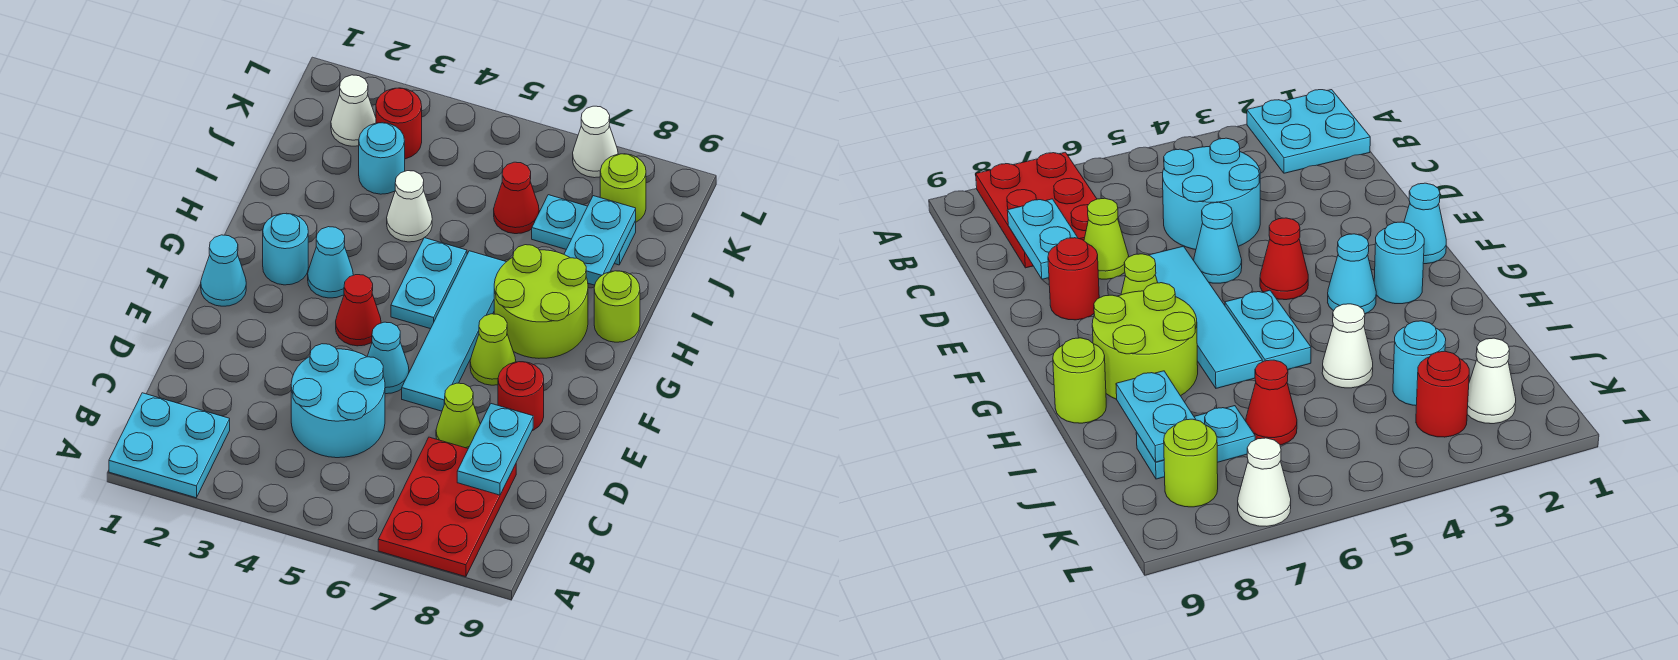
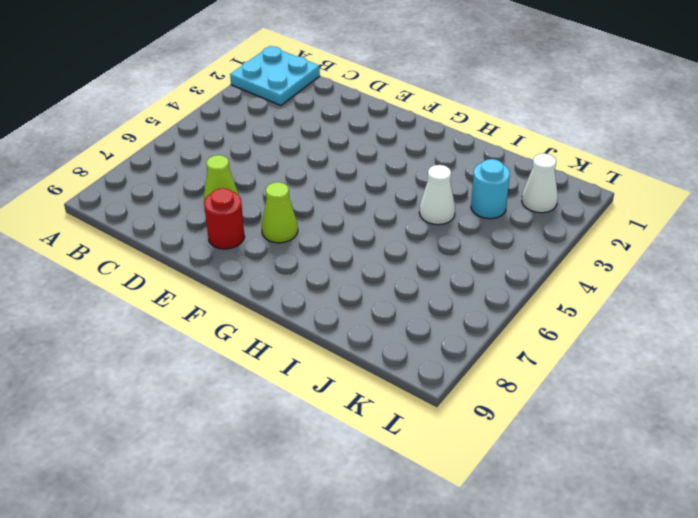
none -> red 2x3 plate [378,437,516,577]
none -> cyan 2x2 round brick [291,344,385,458]
none -> cyan 1x1 cone [367,322,409,394]

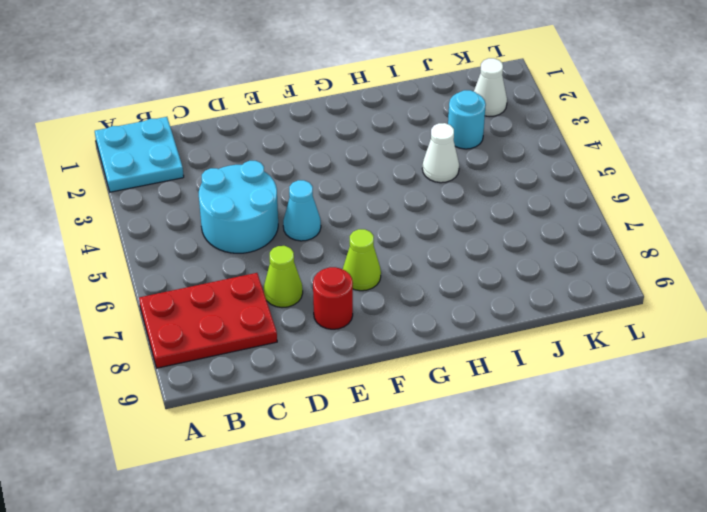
none -> cyan 1x4 tile [402,251,506,411]
none -> cyan 1x1 cone [201,235,246,306]
none -> red 1x1 cone [336,275,381,346]

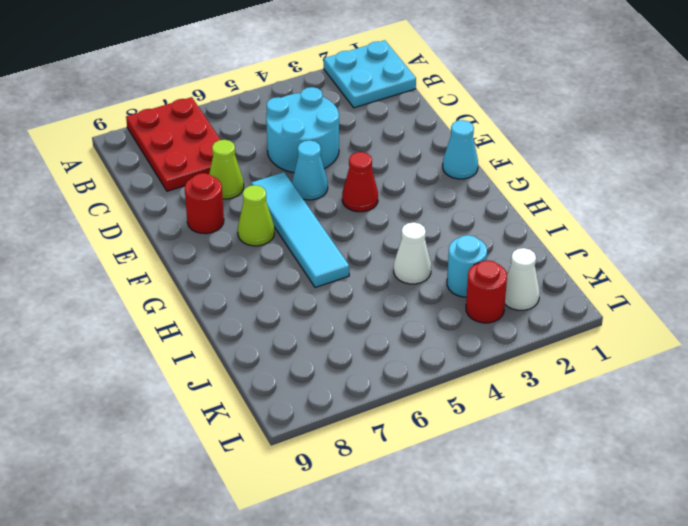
none -> cyan 1x1 round brick [263,213,308,285]
none -> cyan 1x1 cone [308,227,353,298]
none -> cyan 1x2 plate [391,238,467,329]

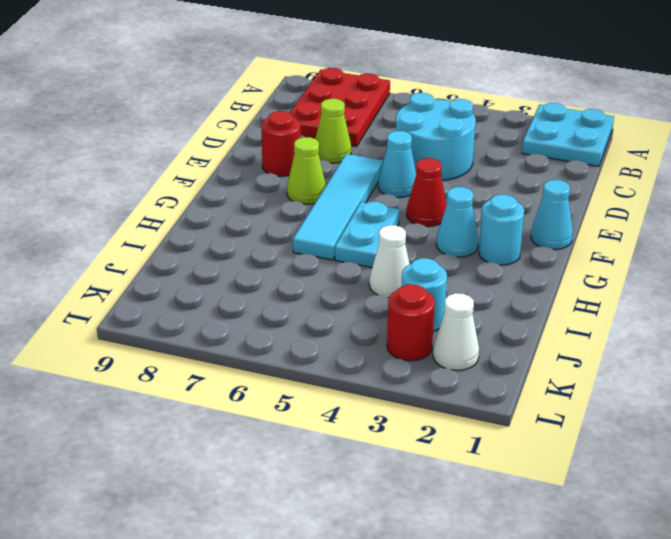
none -> lime 2x2 round brick [494,245,588,358]
none -> lime 1x1 round brick [594,271,640,342]
none -> red 1x1 cone [494,162,539,234]

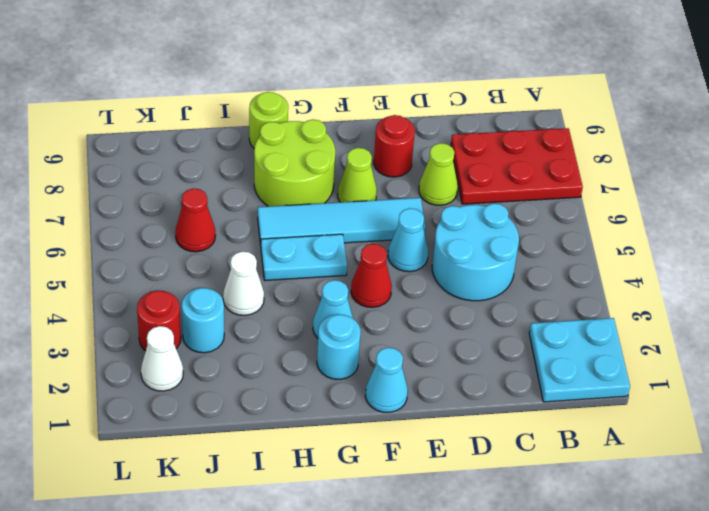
none -> cyan 1x2 plate [532,195,636,265]
none -> lime 1x1 round brick [600,154,646,222]
none -> white 1x1 cone [573,106,618,178]

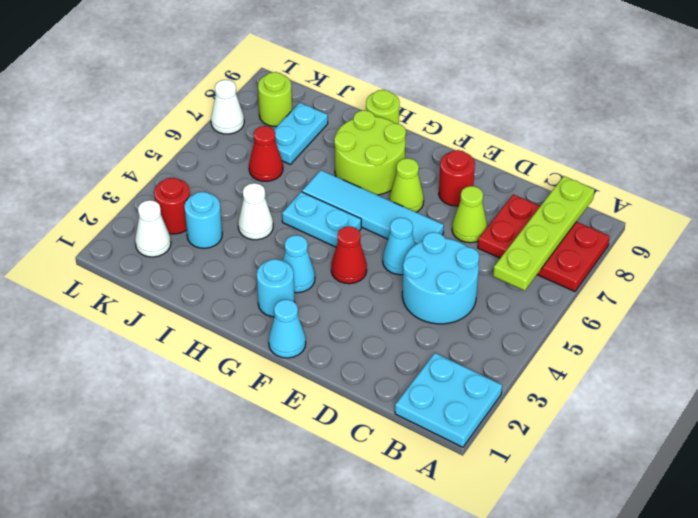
lime 1x4 plate [493,176,595,291] -> none
none -> cyan 1x2 plate [457,404,533,495]
none -> cyan 1x2 plate [564,196,636,285]

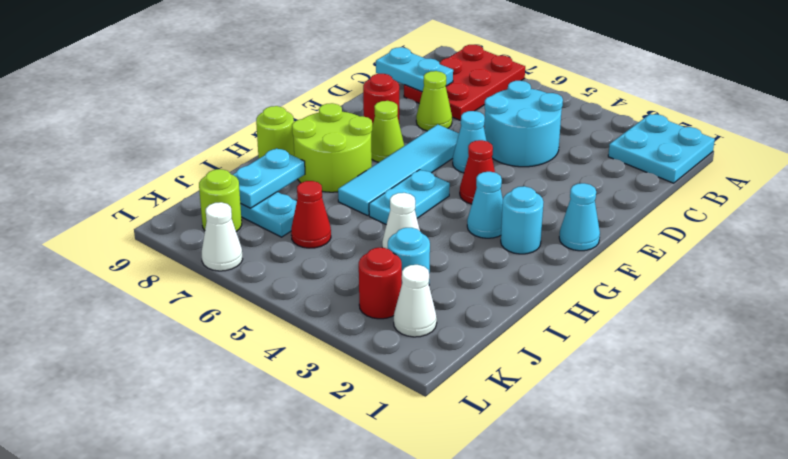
cyan 1x2 plate [376,47,453,92] -> cyan 1x2 plate turned to [457,404,533,495]

